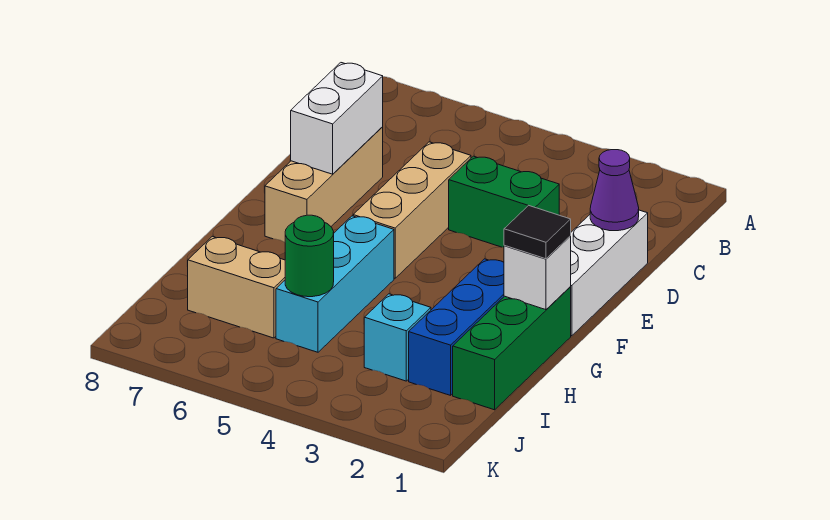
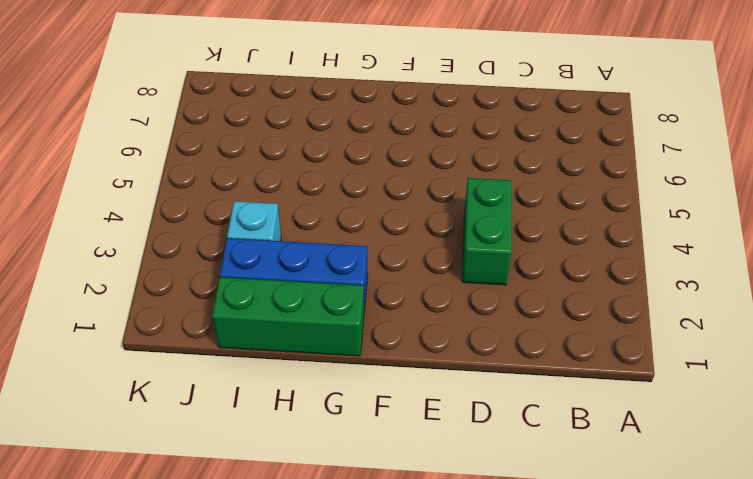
none -> white 1x3 brick [570,210,648,336]
none -> tan 1x3 brick [353,142,471,278]
none -> tan 1x3 brick [265,127,383,242]

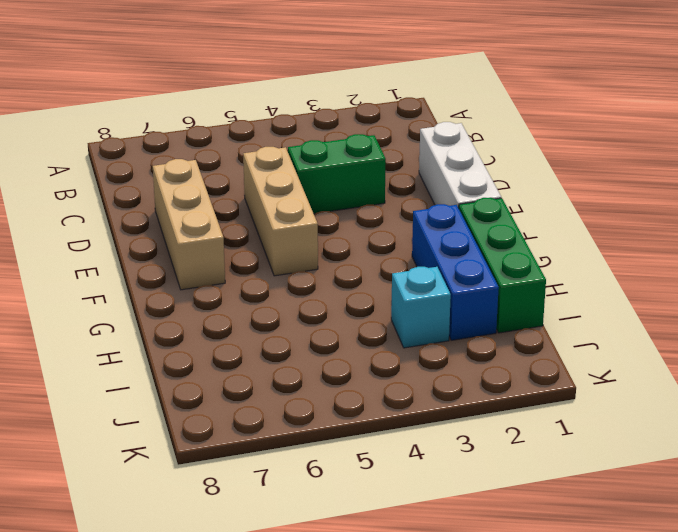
none -> cyan 1x3 brick [276,216,394,352]
none -> tan 1x2 brick [188,236,285,338]
none -> purple 1x1 cone [590,150,639,231]

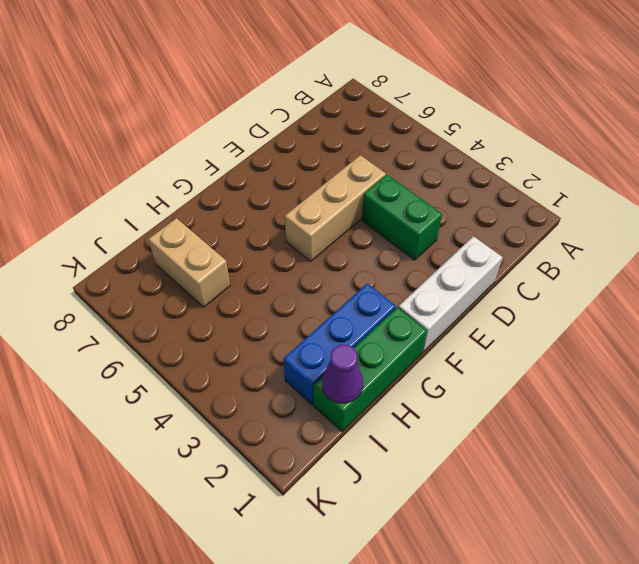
purple 1x1 cone [322,345,363,403] -> purple 1x1 cone moved to [590,150,639,231]
none -> tan 1x3 brick [265,127,383,242]
none -> cyan 1x3 brick [276,216,394,352]
none -> cyan 1x1 brick [364,294,431,381]

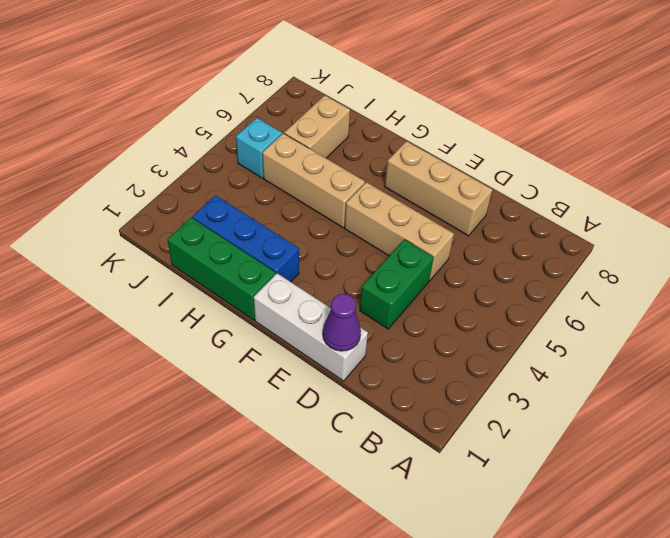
tan 1x3 brick [263,133,365,228] -> cyan 1x3 brick [276,216,394,352]
cyan 1x1 brick [236,118,282,178] -> cyan 1x1 brick moved to [364,294,431,381]
none -> white 1x2 brick [291,63,383,174]
none -> white 1x1 brick [504,236,571,310]
none -> green 1x1 round brick [285,215,334,297]

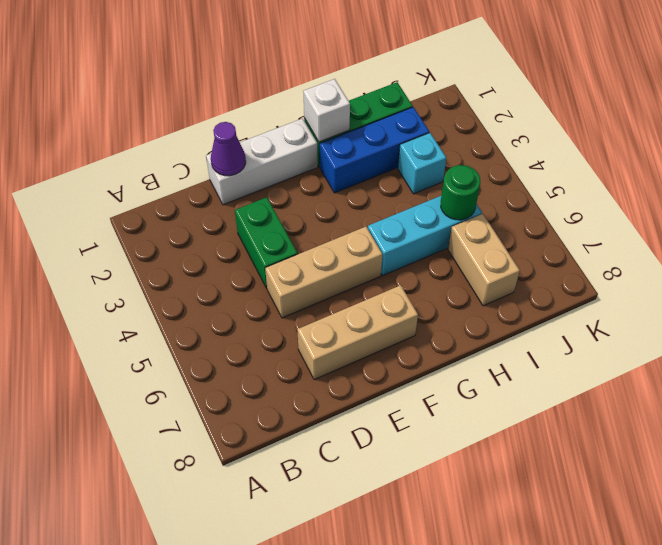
none -> white 1x2 brick [291,63,383,174]
none -> black 1x1 tile [504,205,571,259]

